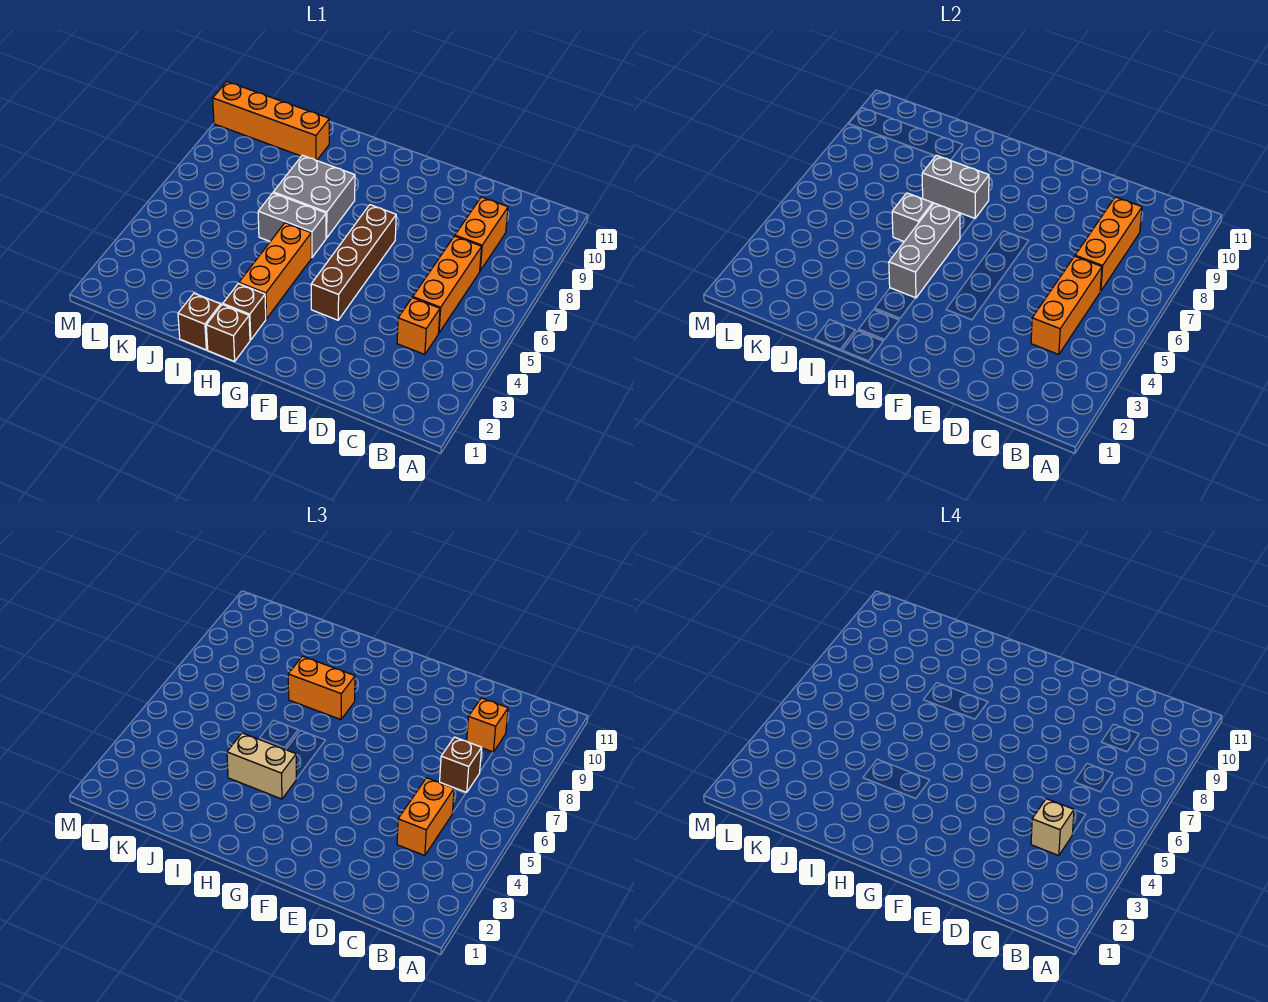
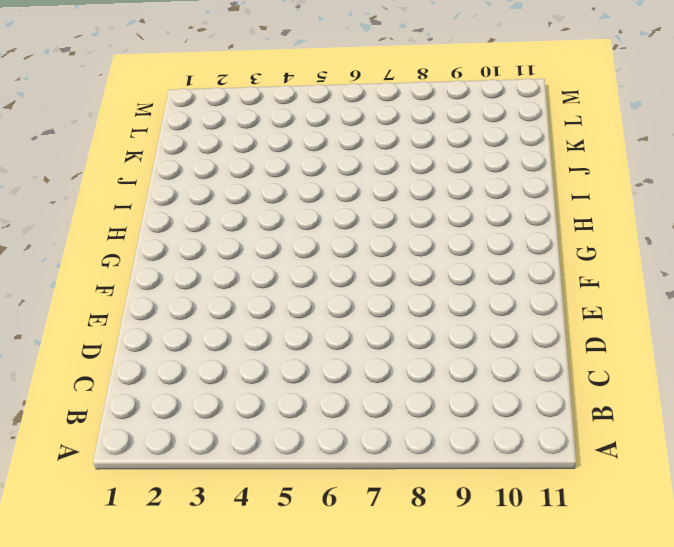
none -> orange 1x1 brick [397,298,440,355]
none -> orange 1x3 brick [413,236,482,333]
none -> orange 1x2 brick [455,197,508,271]

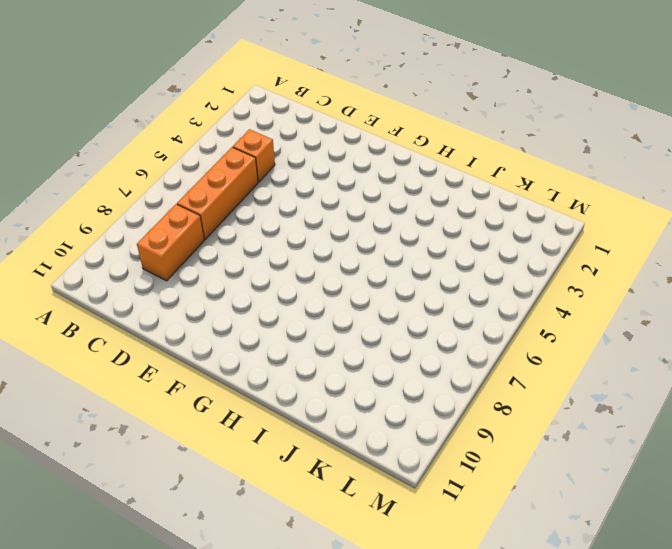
none -> brown 1x4 brick [311,205,396,320]
none -> brown 1x1 brick [206,305,250,362]
none -> brown 1x1 brick [223,284,266,340]

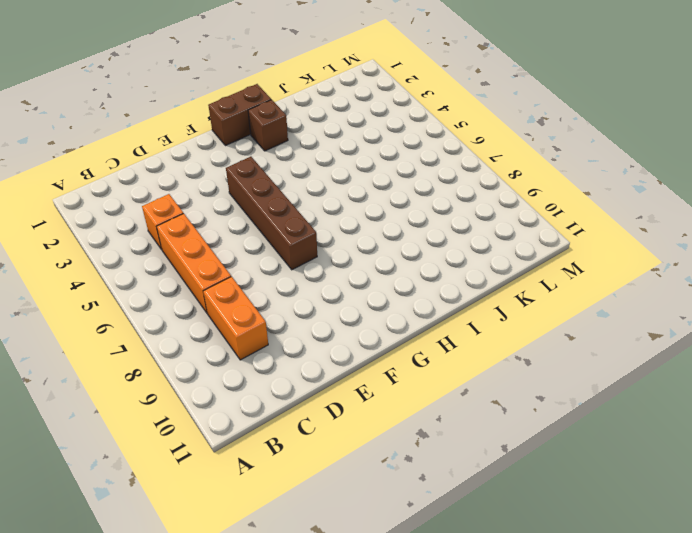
brown 1x2 brick [208,84,271,146] -> brown 1x1 brick [206,305,250,362]
none -> orange 1x3 brick [239,223,311,319]
none -> grey 1x2 brick [258,193,326,258]
none -> grey 2x2 brick [273,155,355,238]

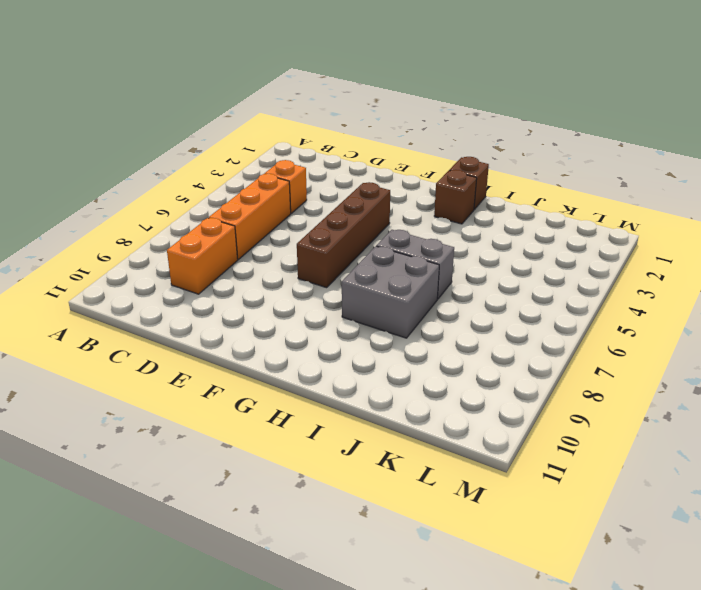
none -> orange 1x3 brick [239,223,311,319]
none -> brown 1x1 brick [178,293,221,350]
none -> orange 1x4 brick [213,82,329,160]

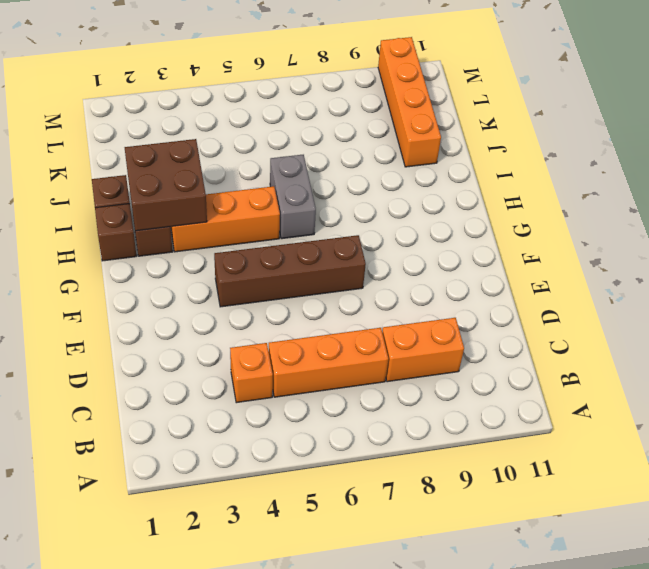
brown 2x2 brick [125,139,207,231] -> none
none -> grey 2x2 brick [273,155,355,238]
none -> orange 1x3 brick [1031,256,1102,355]
none -> orange 1x3 brick [1075,197,1142,291]

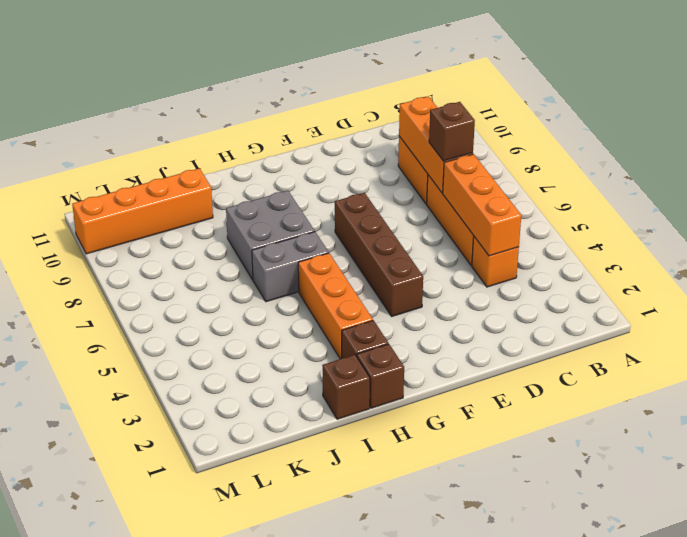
none -> grey 1x3 brick [889,203,960,298]
none -> grey 1x2 brick [922,155,989,219]
none -> grey 1x1 brick [892,193,933,241]

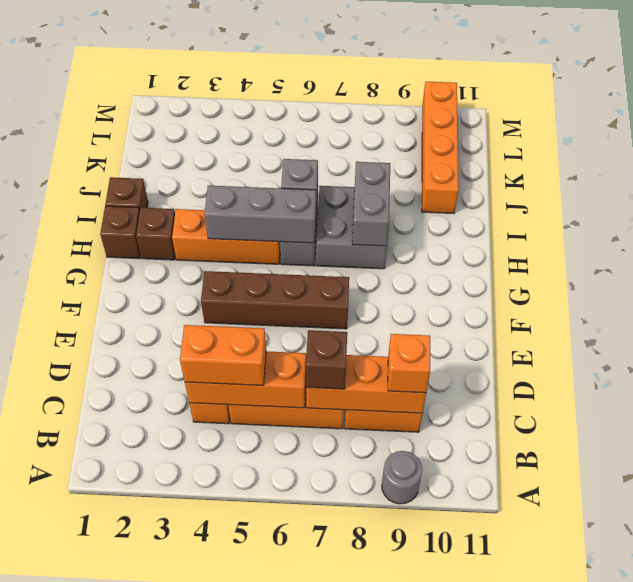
grey 1x1 round brick [382,451,422,504] -> none
none -> tan 1x2 brick [227,733,296,799]
none -> orange 1x2 brick [288,656,355,720]
none -> tan 1x1 brick [1031,799,1074,856]

